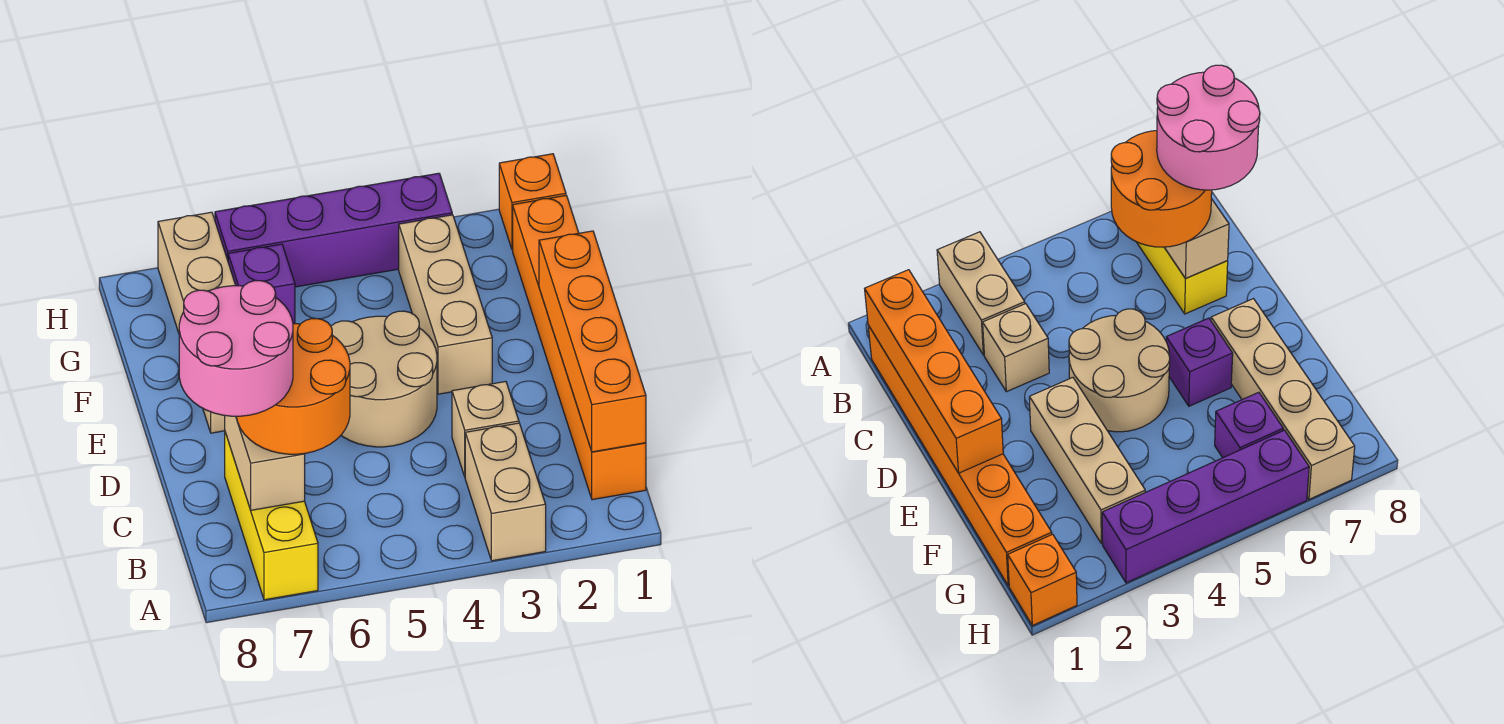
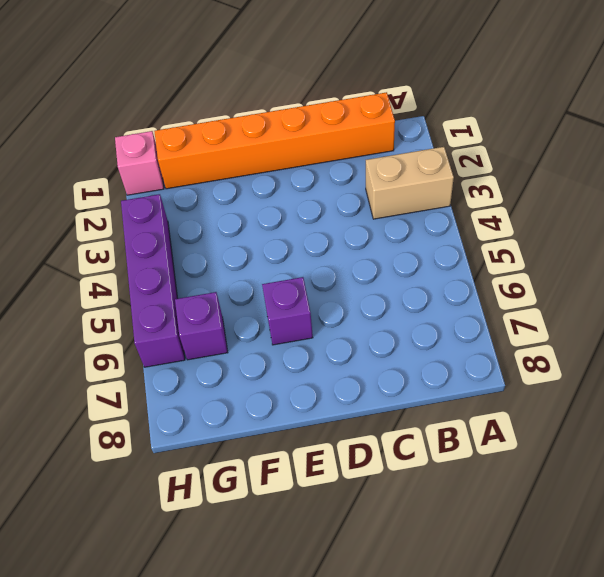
pink 1x1 brick [115,131,164,195] -> orange 1x1 brick [499,154,566,250]
none -> yellow 1x3 brick [225,432,318,600]
none -> tan 1x1 brick [452,382,519,476]
none -> tan 2x2 round brick [331,311,437,447]

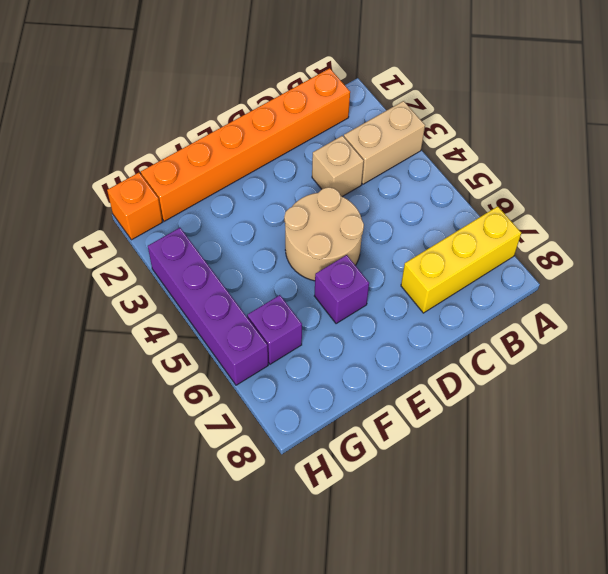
none -> tan 1x3 brick [399,215,492,394]
none -> tan 1x4 brick [158,212,236,433]
none -> orange 1x4 brick [539,231,646,452]

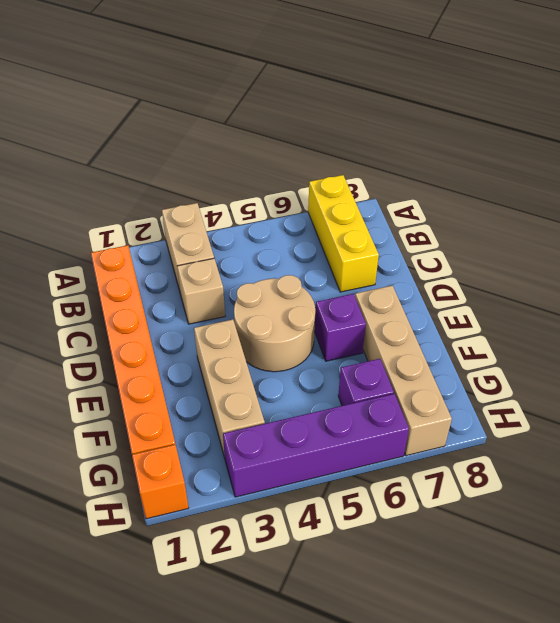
none -> orange 1x4 brick [539,231,646,452]
none -> tan 1x2 brick [225,416,305,510]
none -> orange 2x2 round brick [236,319,350,454]

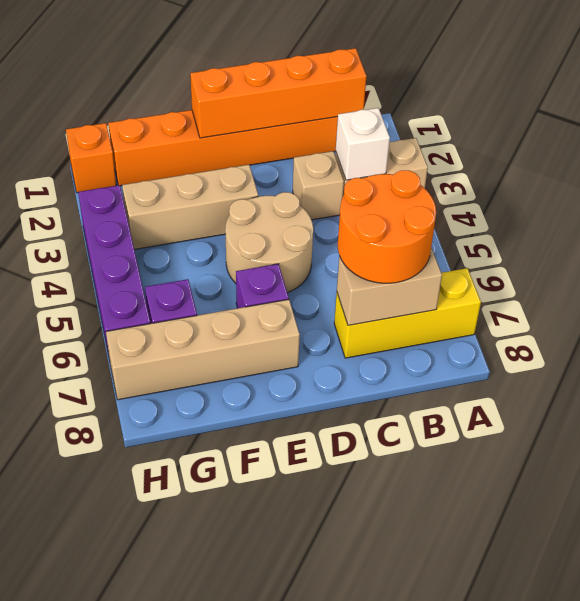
white 1x1 brick [336,108,390,180] -> none
none -> pink 2x2 round brick [179,281,293,416]

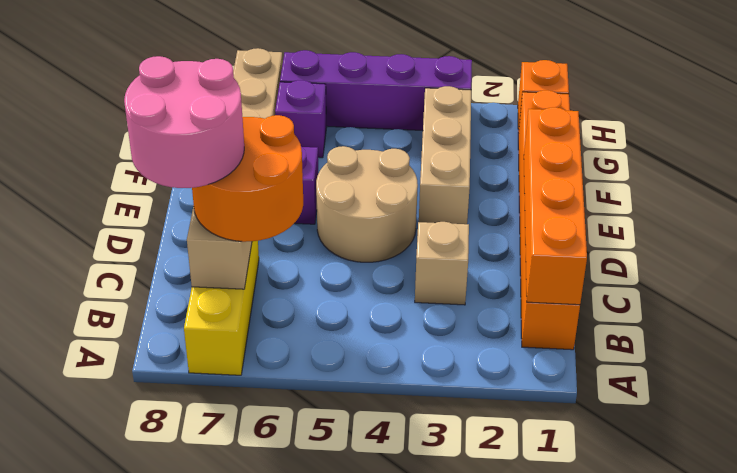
none -> tan 1x2 brick [465,423,546,561]

